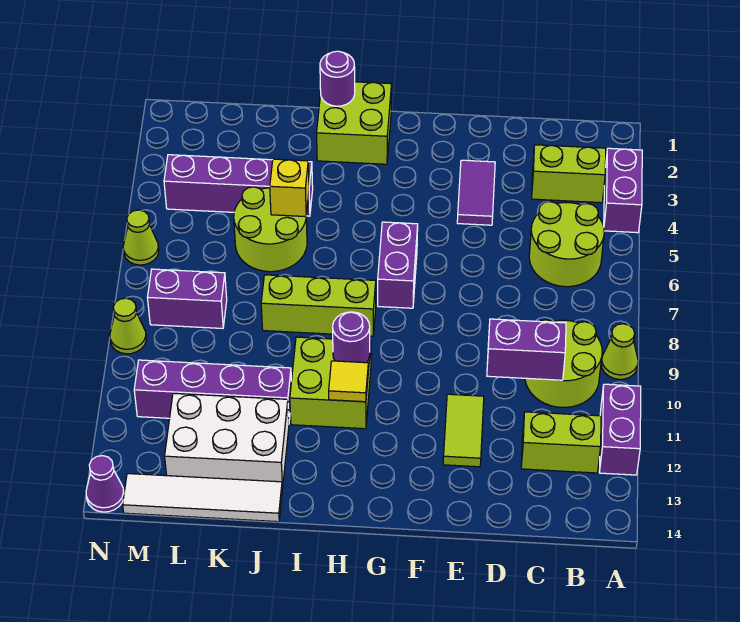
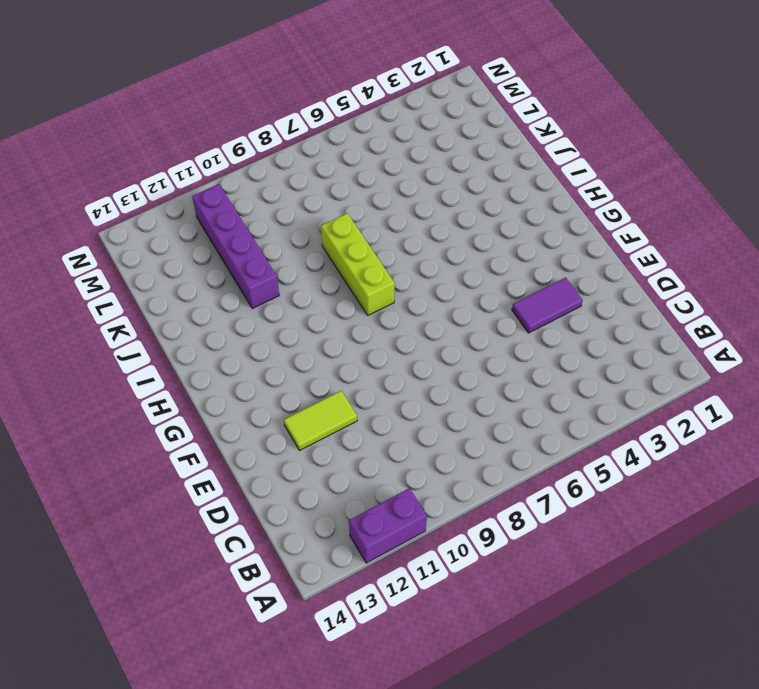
none -> purple 1x2 brick [604,148,642,233]
none -> lime 1x1 cone [601,324,638,379]
none -> lime 1x2 brick [532,145,606,203]

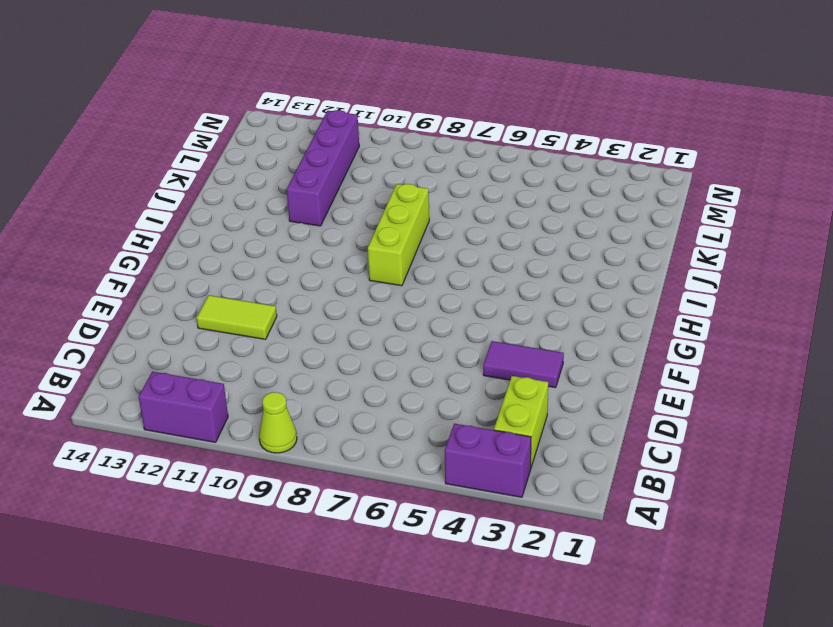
none -> lime 2x2 round brick [529,202,604,287]
none -> lime 2x2 round brick [525,320,602,407]
none -> lime 1x2 brick [521,412,601,473]

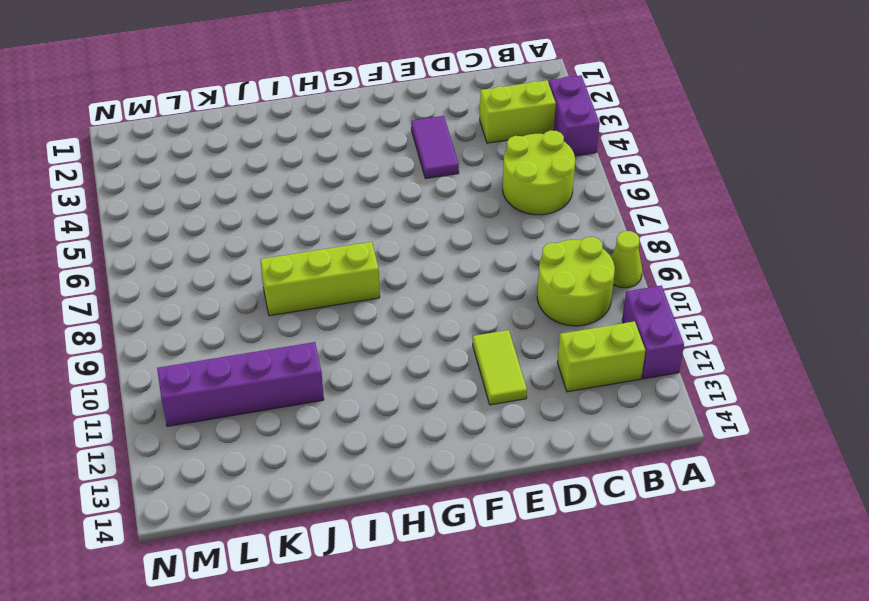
none -> purple 1x2 brick [378,222,418,308]
none -> lime 2x2 brick [317,82,392,164]
none -> lime 2x2 brick [290,337,371,429]

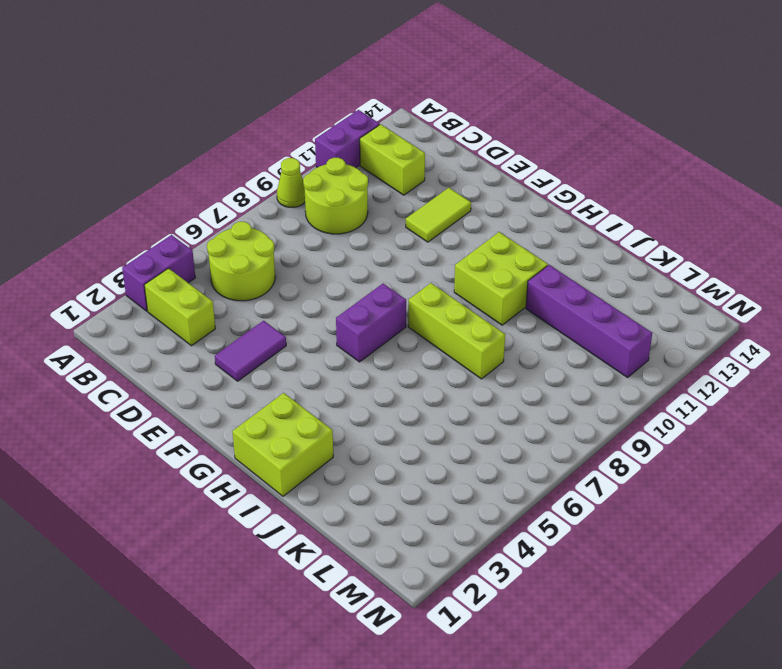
none -> purple 1x4 brick [164,155,313,216]
none -> lime 2x2 round brick [234,187,307,272]
none -> white 2x3 brick [165,393,289,488]

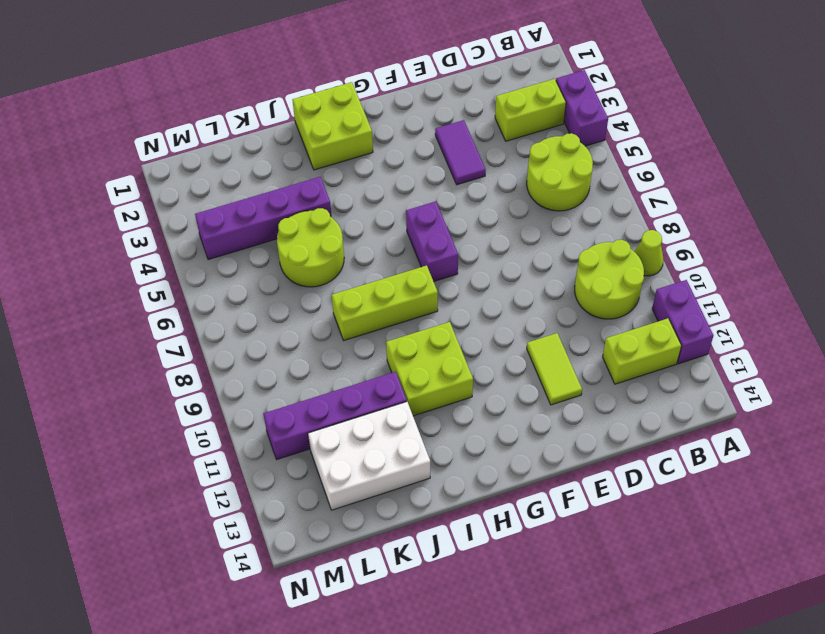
none -> white 1x4 tile [123,474,282,522]
none -> purple 1x2 brick [147,269,227,328]
none -> lime 1x1 cone [123,210,159,265]

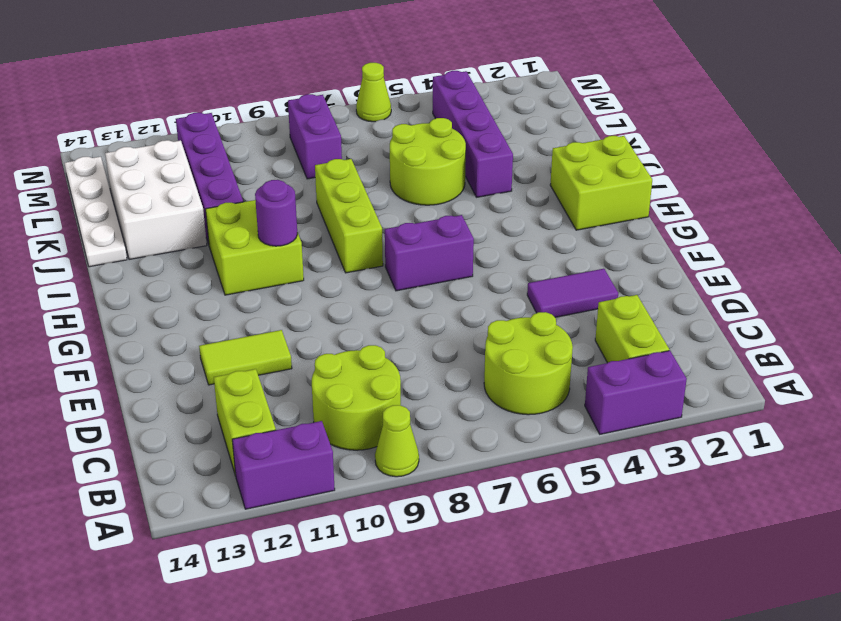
white 1x4 plate [65,157,127,267] -> white 1x4 tile [123,474,282,522]
none -> lime 1x1 cone [110,298,146,354]
none -> purple 1x1 cone [86,456,124,512]
none -> purple 1x2 brick [487,319,566,380]

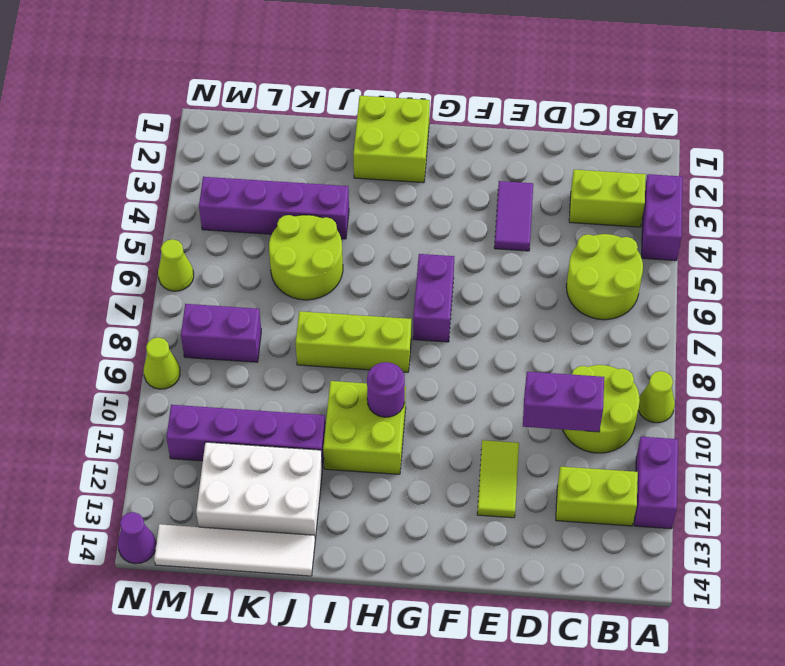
none -> yellow 1x1 tile [329,361,368,402]
none -> purple 1x1 round brick [320,51,355,106]
none -> yellow 1x1 brick [270,159,309,217]

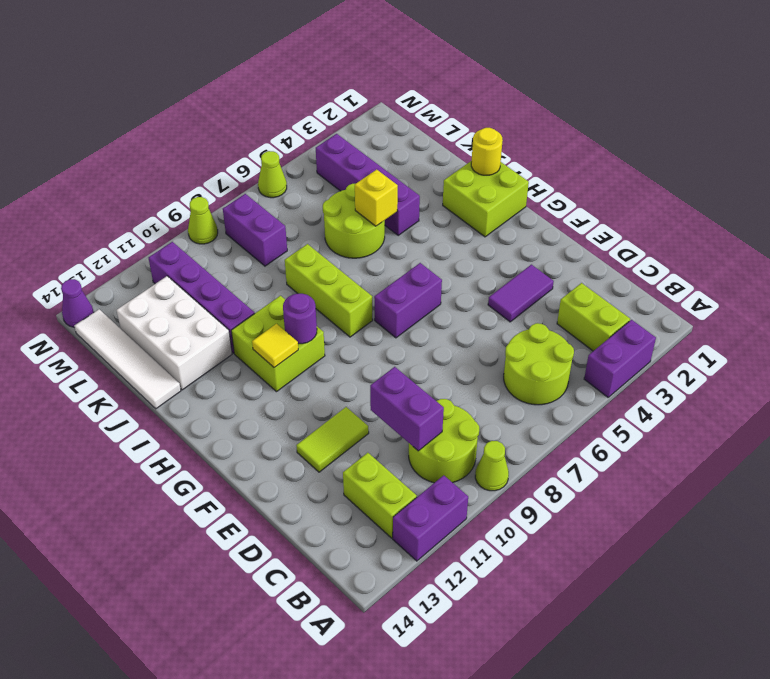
yellow 1x1 round brick [471,128,503,175] -> purple 1x1 round brick [320,51,355,106]

